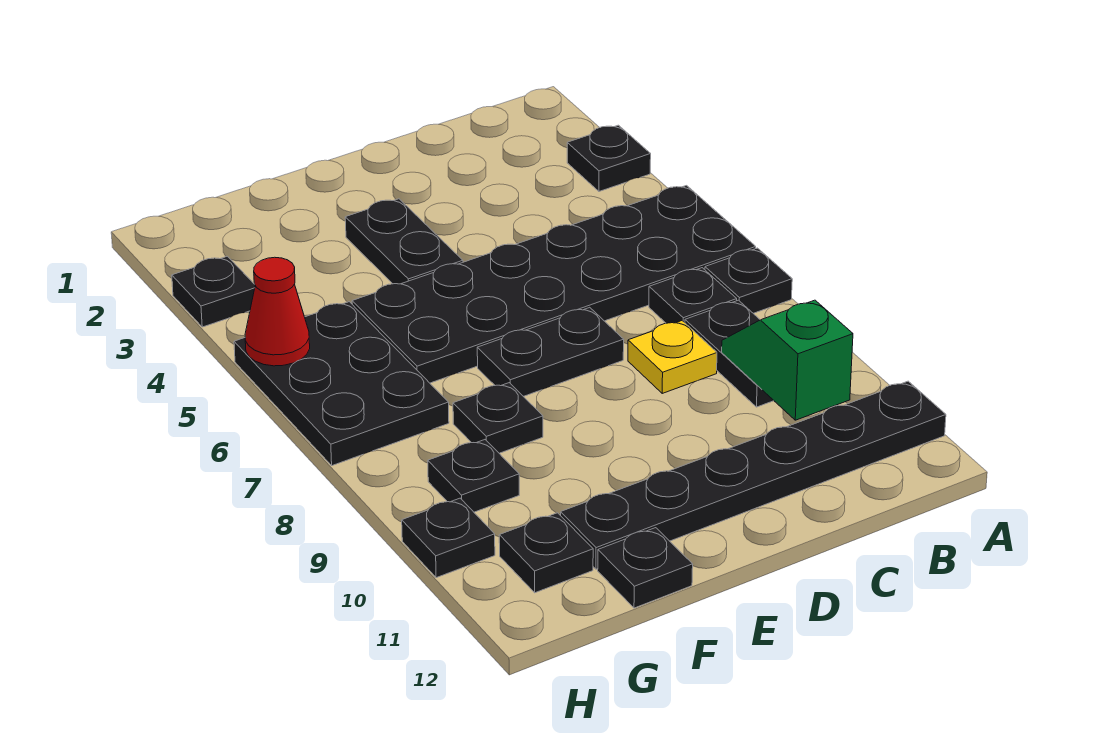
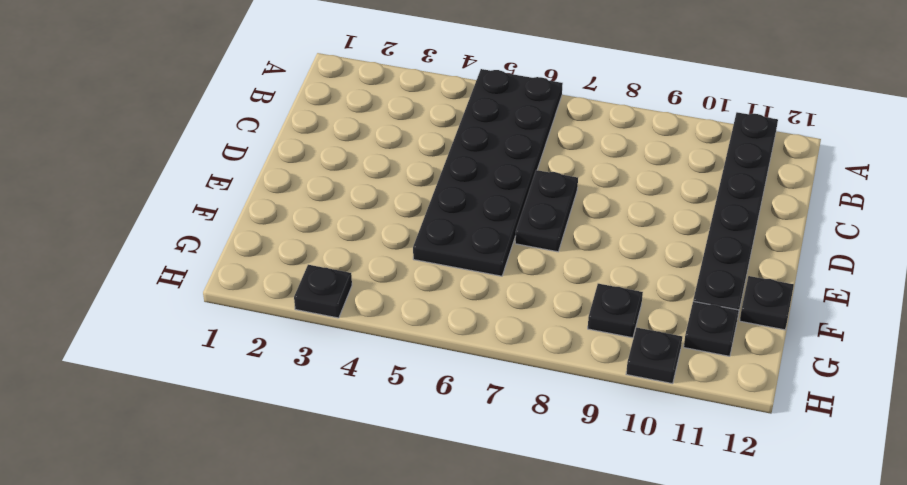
none -> black 1x1 plate [567,125,651,191]
none -> black 1x1 plate [705,248,792,313]
none -> black 1x1 plate [649,268,737,323]

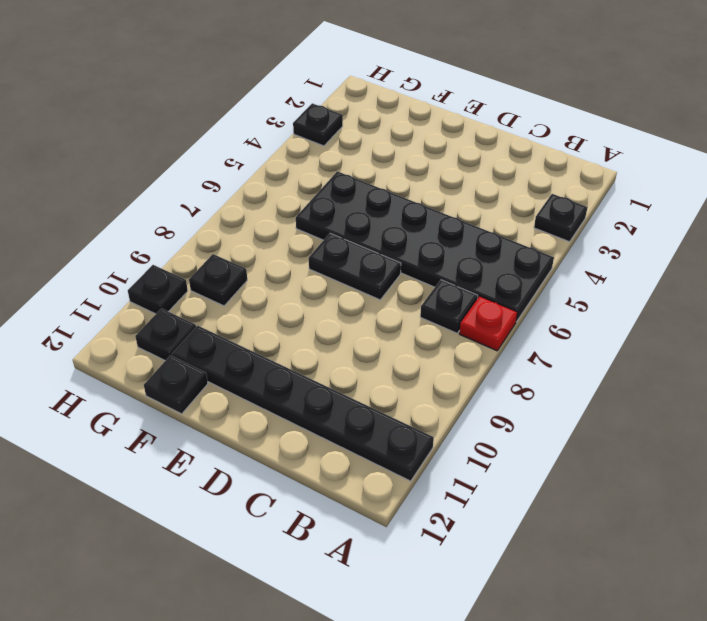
red 1x1 plate [459,296,517,351] -> black 1x1 plate [705,248,792,313]
none -> black 1x2 plate [685,300,774,407]
none -> yellow 1x1 plate [628,321,717,393]
none -> black 1x2 plate [345,199,463,284]

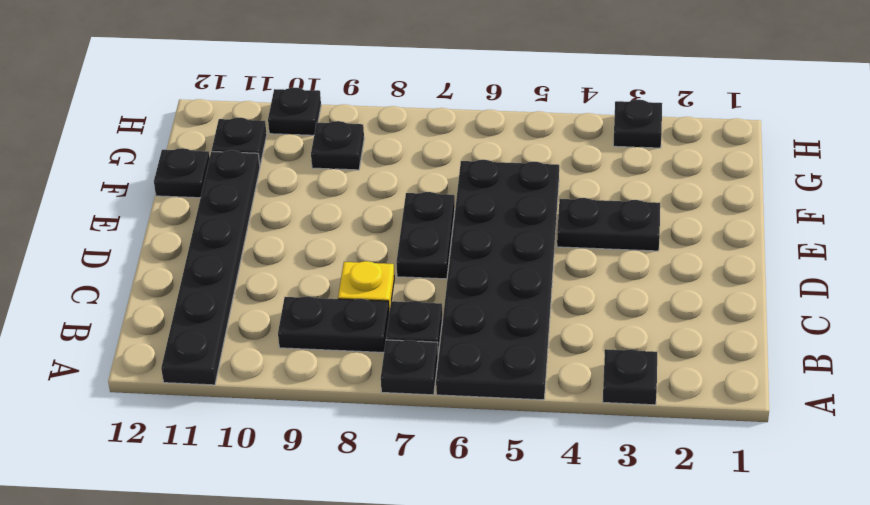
none -> black 1x1 plate [453,383,543,453]
none -> black 2x3 plate [234,302,449,466]
none -> green 1x2 slope [722,300,853,420]

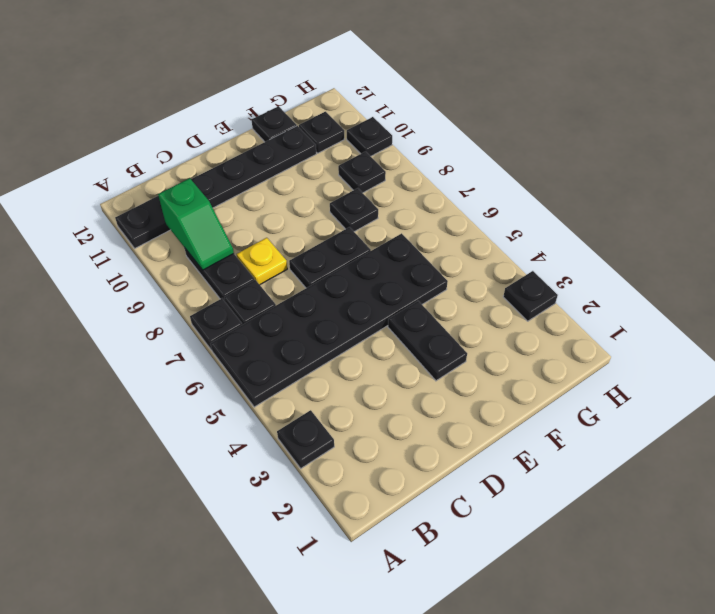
none -> black 2x3 plate [234,302,449,466]
none -> red 1x1 cone [245,257,310,366]

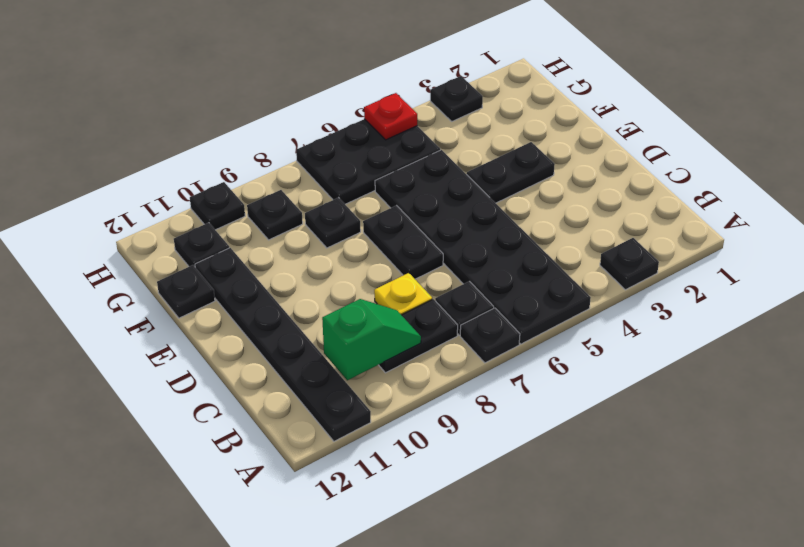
red 1x1 plate [364,93,417,140] -> red 1x1 cone [245,257,310,366]

